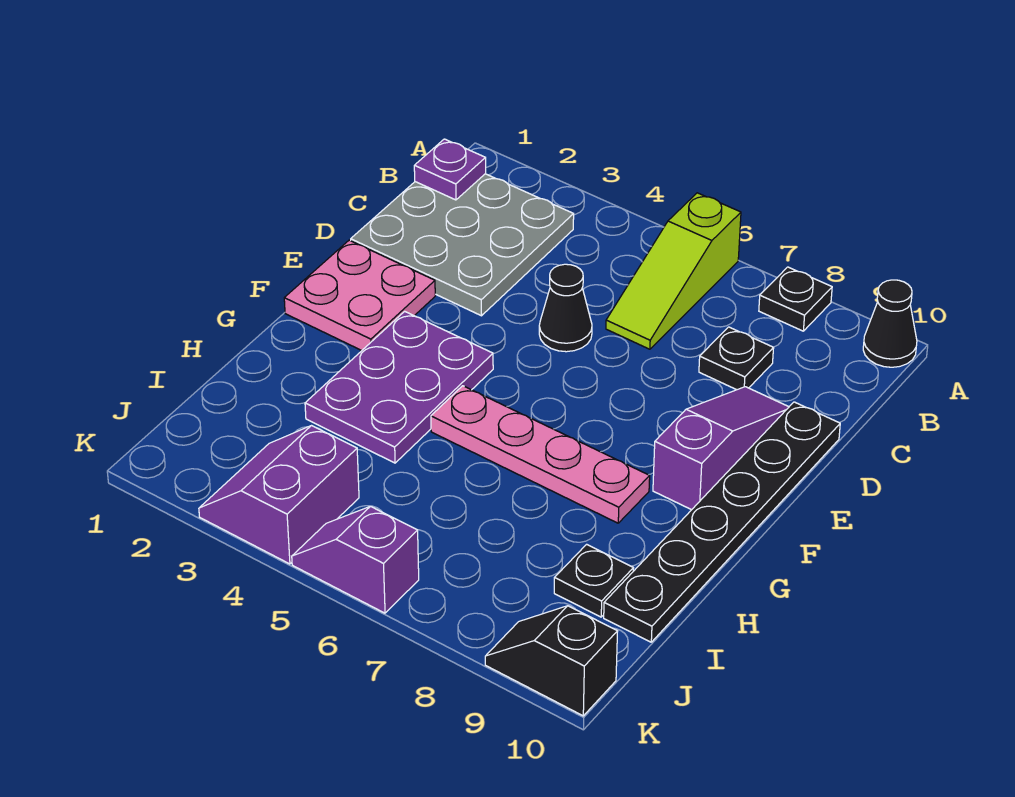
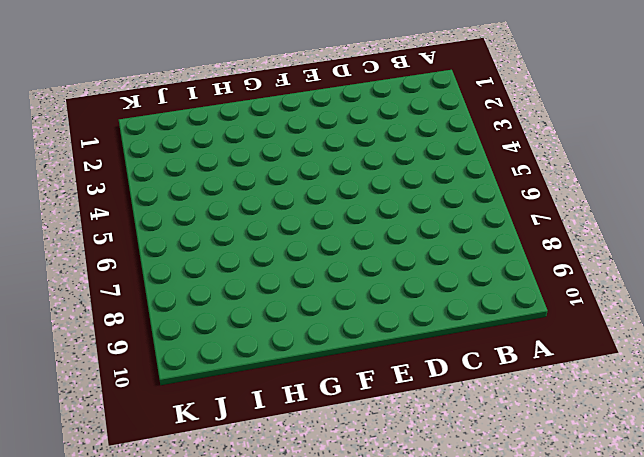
none -> lime 1x3 slope [606,193,741,349]
none -> black 1x1 plate [759,267,832,331]
none -> black 1x1 cone [863,280,917,367]

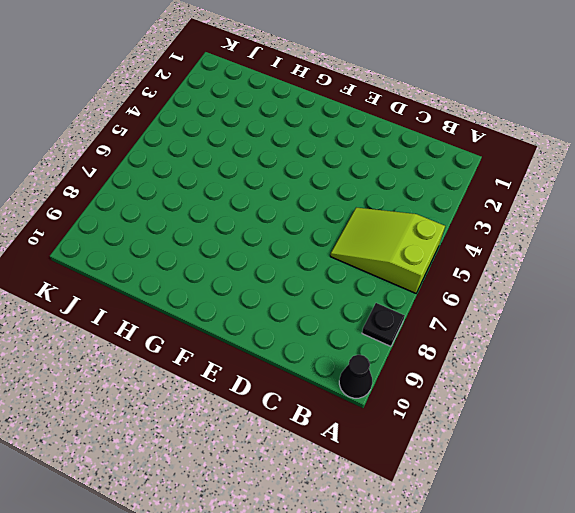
lime 2x3 slope [330,208,445,293] -> lime 1x3 slope [606,193,741,349]
none -> grey 3x3 plate [351,174,574,316]
none -> black 1x1 plate [699,327,774,390]
none -> black 1x1 cone [539,264,592,352]

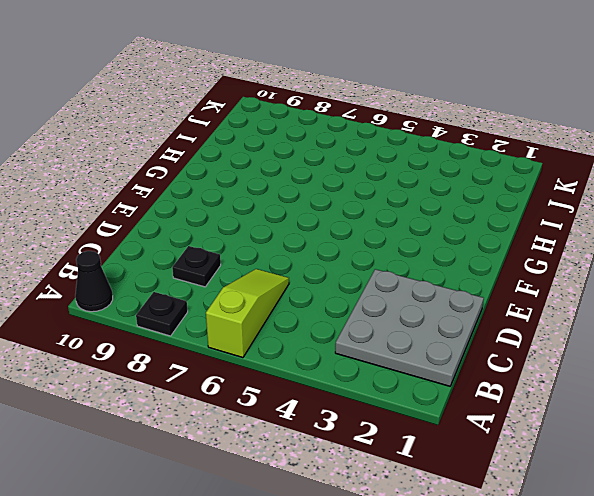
none -> black 1x1 cone [539,264,592,352]
none -> purple 1x3 slope [653,387,789,510]
none -> black 1x6 plate [604,402,840,642]

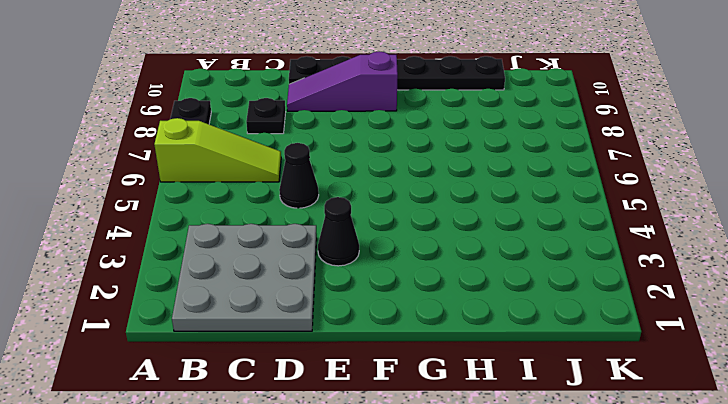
black 1x1 cone [318,197,359,266] -> black 1x1 cone moved to [863,280,917,367]
none -> pink 2x2 plate [284,240,435,350]
none -> purple 2x3 plate [305,311,493,463]
none -> pink 1x4 plate [431,386,650,523]

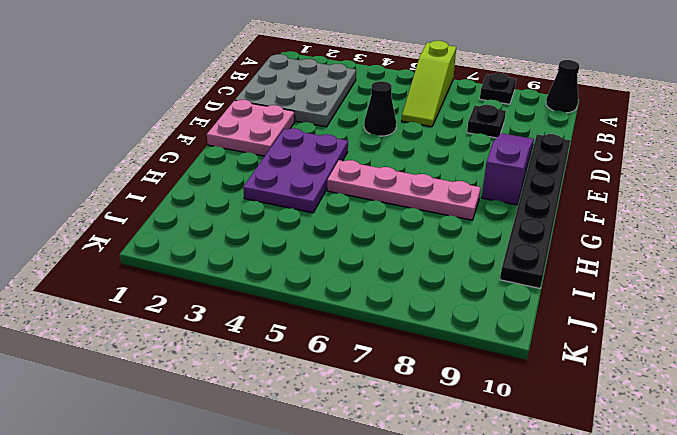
none -> black 1x1 plate [554,544,633,617]
none -> purple 2x2 slope [199,426,359,564]
none -> purple 1x2 slope [292,506,419,613]

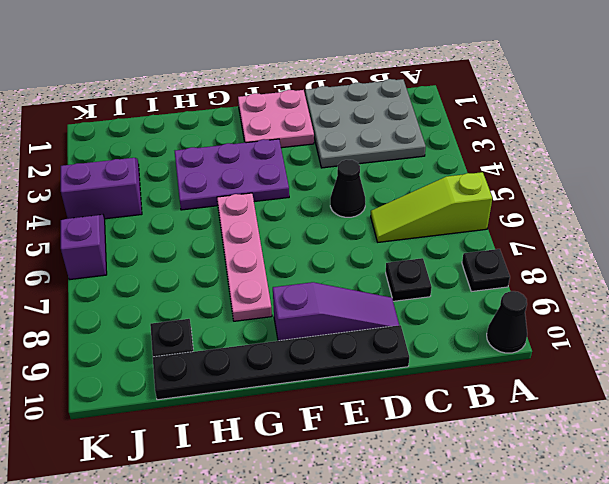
none -> black 1x2 slope [485,606,618,716]
none -> purple 1x1 plate [414,139,486,200]

